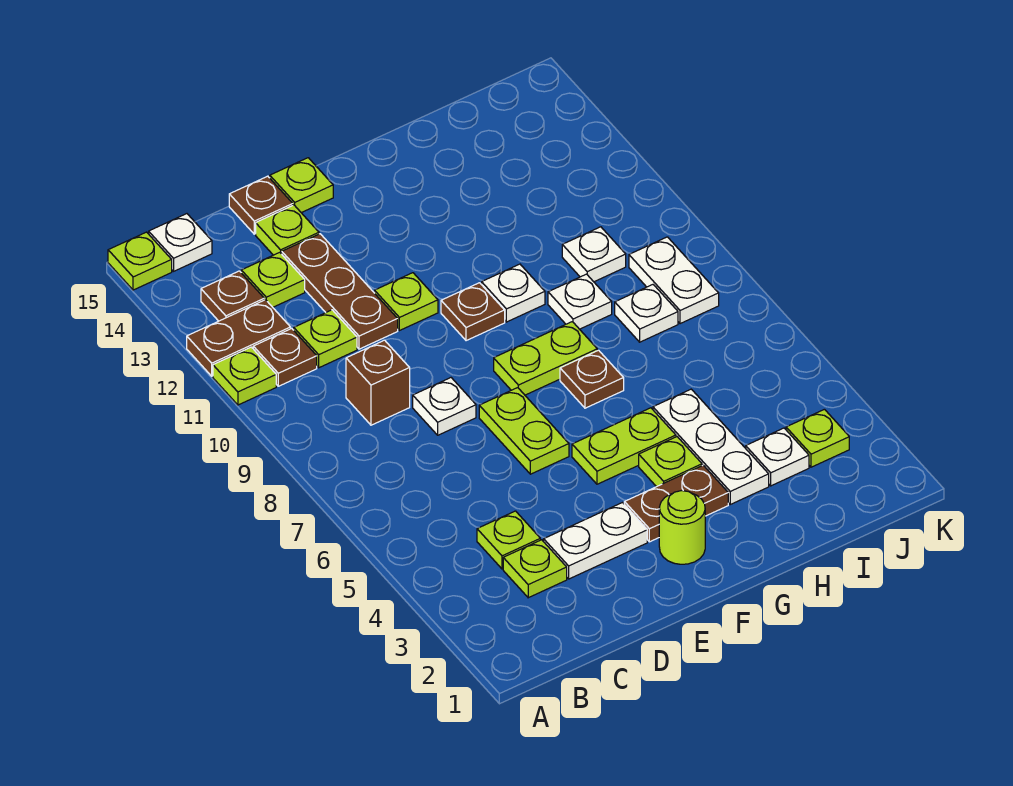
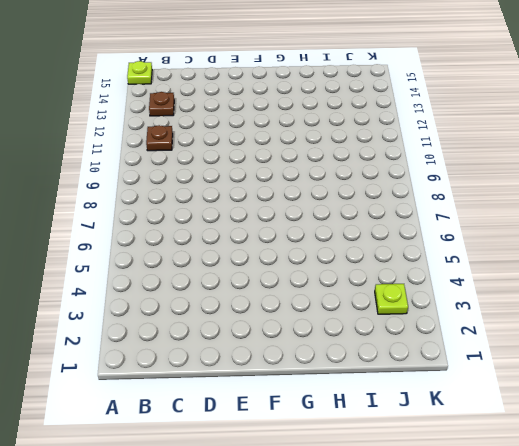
none -> lime 1x1 plate [213,347,276,405]
none -> brown 1x2 plate [187,300,291,376]
none -> white 1x1 plate [149,214,212,271]
none -> lime 1x1 plate [503,540,567,598]

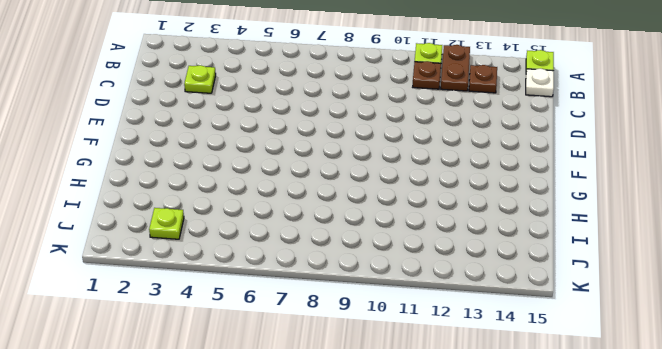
none -> lime 1x1 plate [477,511,540,569]
none -> brown 1x1 brick [346,340,410,425]
none -> lime 1x1 plate [294,310,357,368]
none -> lime 1x1 plate [241,252,305,307]

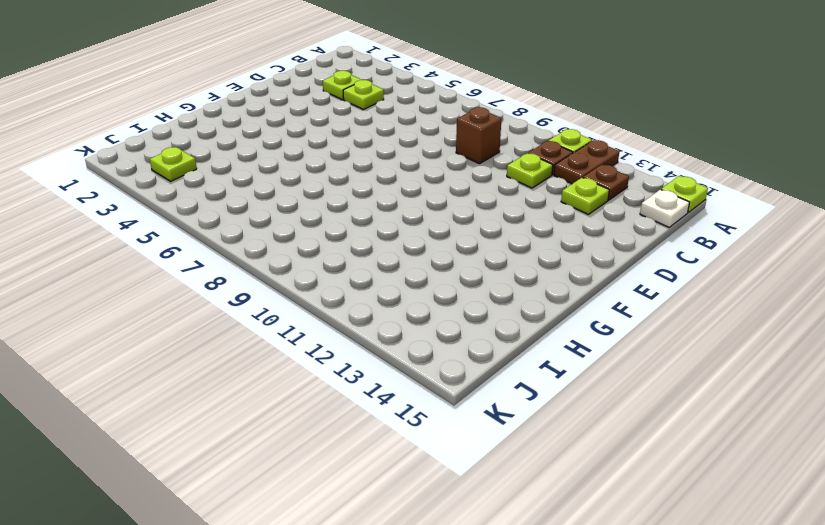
none -> white 1x2 plate [544,503,647,579]
none -> white 1x1 plate [413,378,476,435]
none -> brown 1x3 plate [282,234,398,349]
none -> lime 1x1 plate [256,205,319,255]

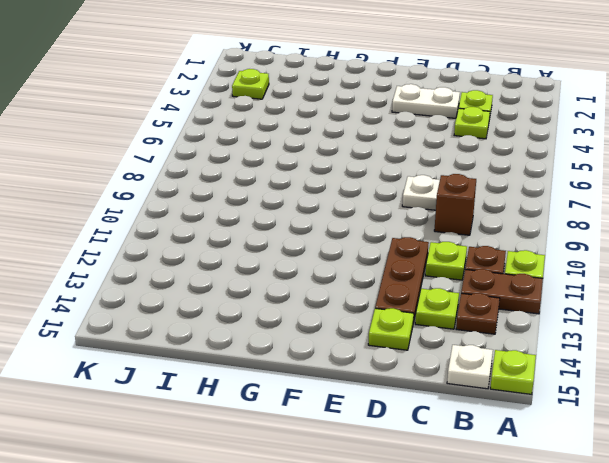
none -> brown 1x1 plate [229,176,293,234]
none -> lime 1x2 plate [479,388,569,474]
none -> lime 1x1 plate [375,273,438,331]
none -> lime 1x1 plate [270,158,333,213]

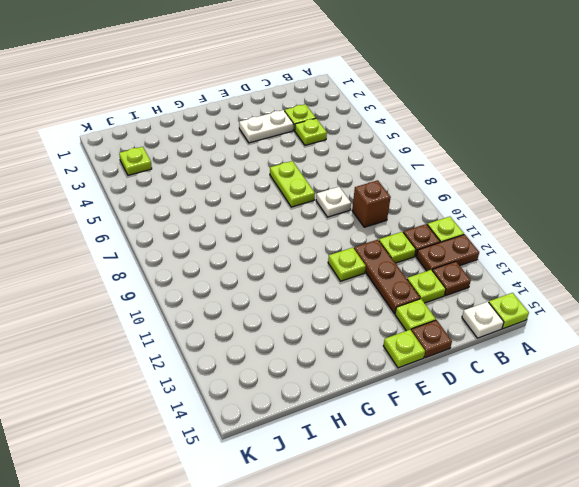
none -> lime 1x1 round brick [659,491,705,564]
none -> brown 1x2 plate [624,465,728,542]
none -> lime 1x2 plate [572,408,676,484]
none -> lime 1x2 plate [494,322,597,395]

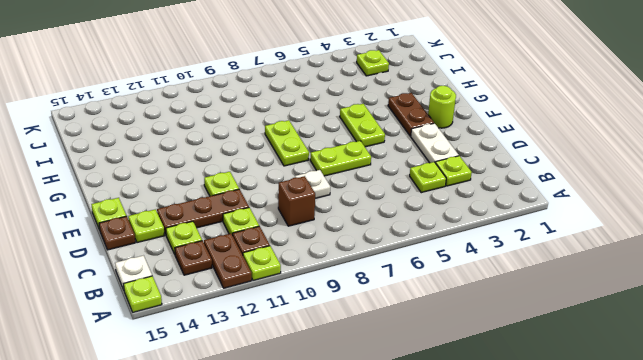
none -> brown 1x1 plate [441,283,505,341]
none -> lime 1x1 plate [639,437,702,487]
none -> brown 1x1 plate [560,350,624,408]
none -> white 1x1 plate [482,264,545,322]

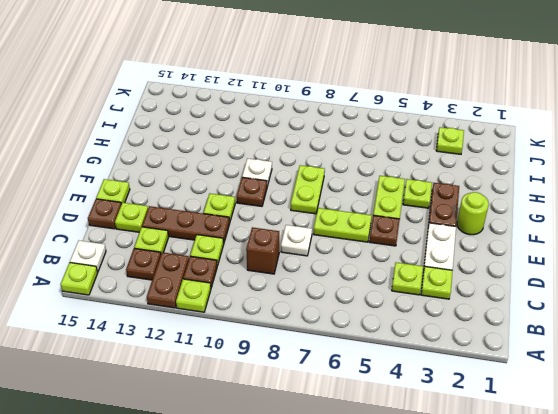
brown 1x1 plate [369,215,400,246] -> brown 1x1 plate moved to [560,350,624,408]
none -> white 1x3 plate [653,389,769,504]
none -> white 1x1 plate [548,274,612,329]
none -> white 1x1 plate [746,428,809,486]
none -> white 1x1 plate [615,285,678,342]

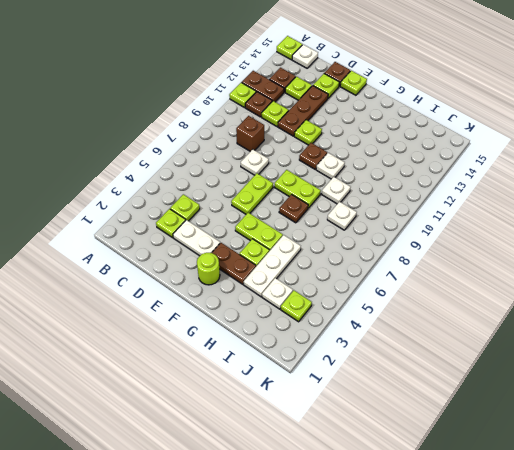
none -> white 1x1 plate [562,227,626,282]
none -> white 1x2 plate [629,237,719,324]

